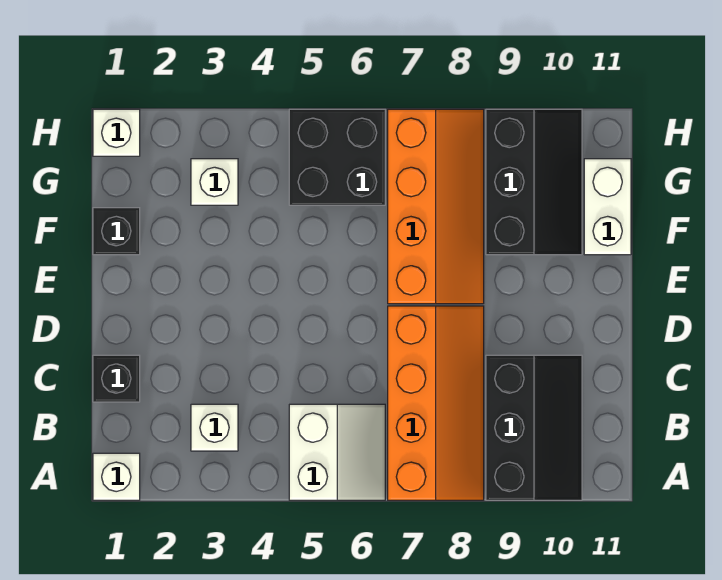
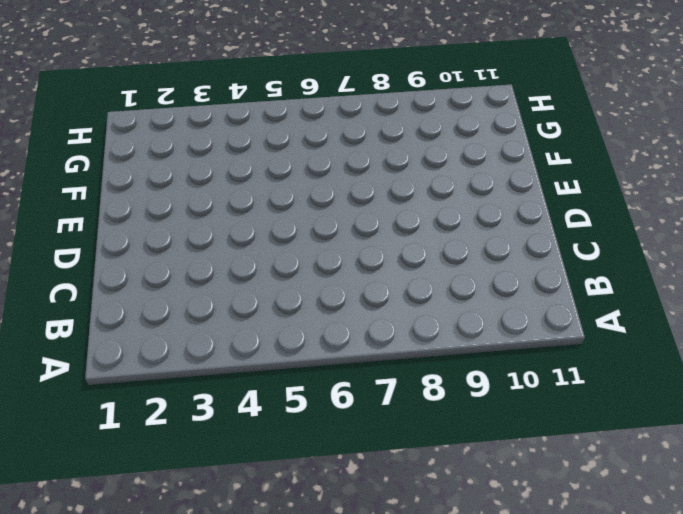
none -> white 1x1 brick [93,453,140,500]
none -> white 2x2 slope [289,404,385,500]
none -> orange 2x4 slope [388,306,484,500]

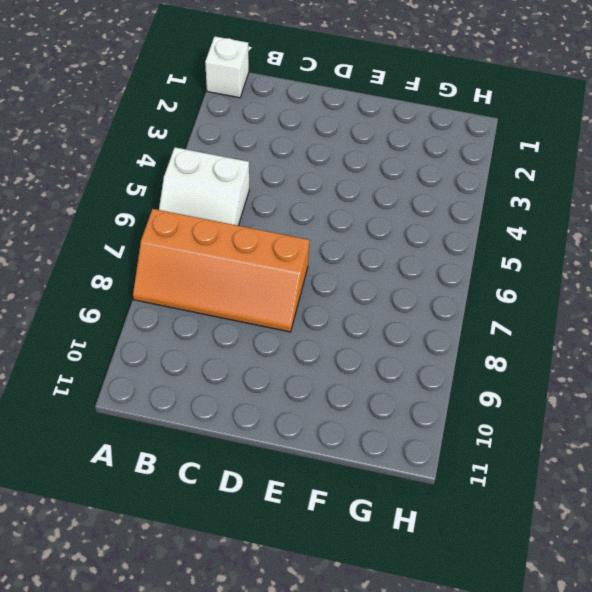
none -> black 2x3 slope [486,355,582,500]
none -> white 1x1 brick [191,404,238,451]
none -> black 1x1 brick [93,355,140,402]

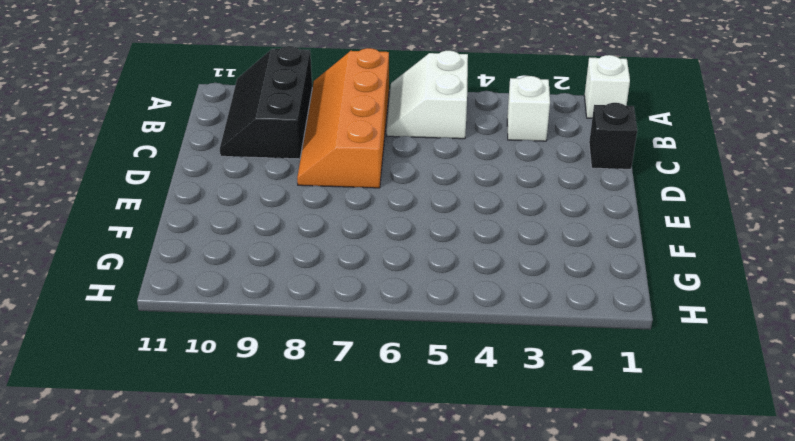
none -> orange 2x4 slope [388,109,484,304]
none -> black 1x1 brick [93,208,140,255]
none -> black 2x3 slope [486,109,582,255]

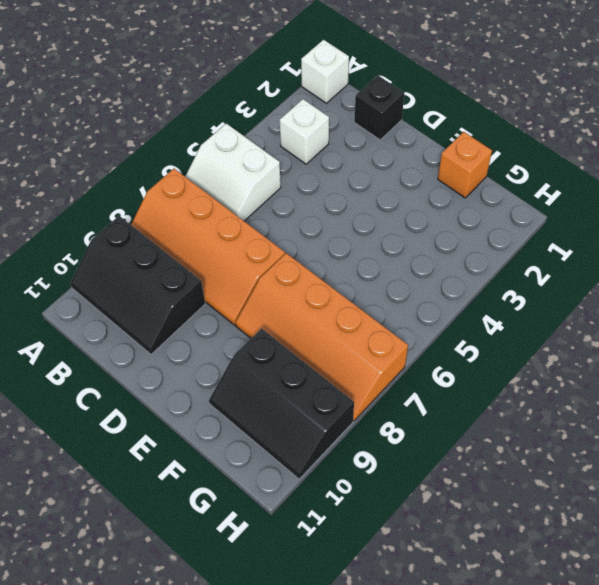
orange 1x1 brick [438,132,492,198] -> black 1x1 brick [93,208,140,255]
none -> white 1x2 brick [584,159,631,255]
none -> white 1x1 brick [191,159,238,205]
none -> black 2x2 brick [289,109,385,205]

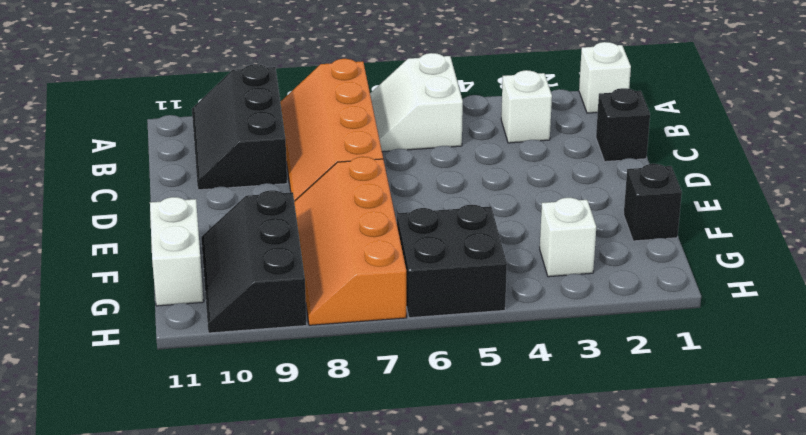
none -> white 1x1 brick [93,109,140,156]

